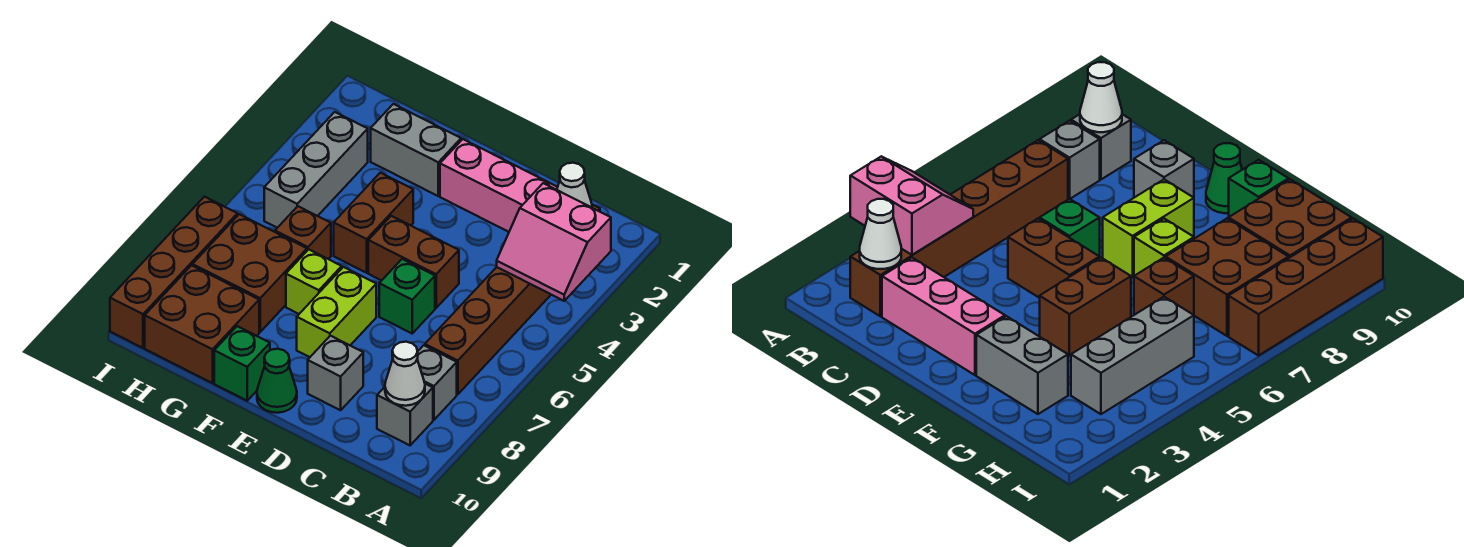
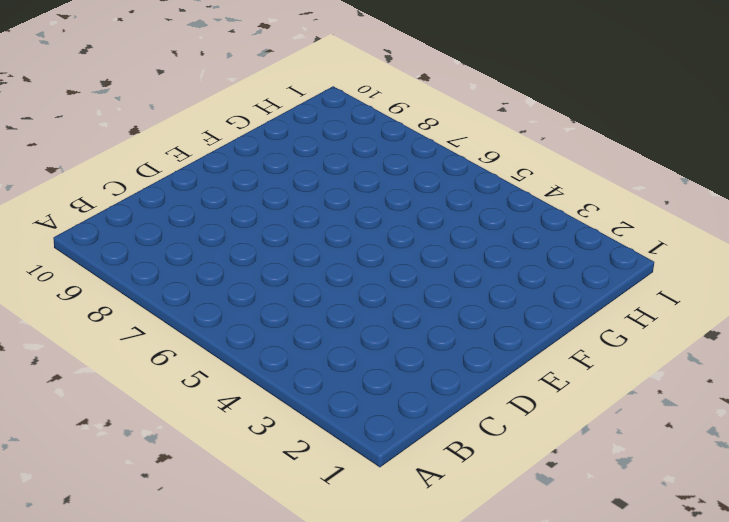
none -> brown 1x6 brick [425,205,600,394]
none -> grey 1x1 brick [417,345,457,420]
none -> grey 1x1 brick [377,384,433,445]

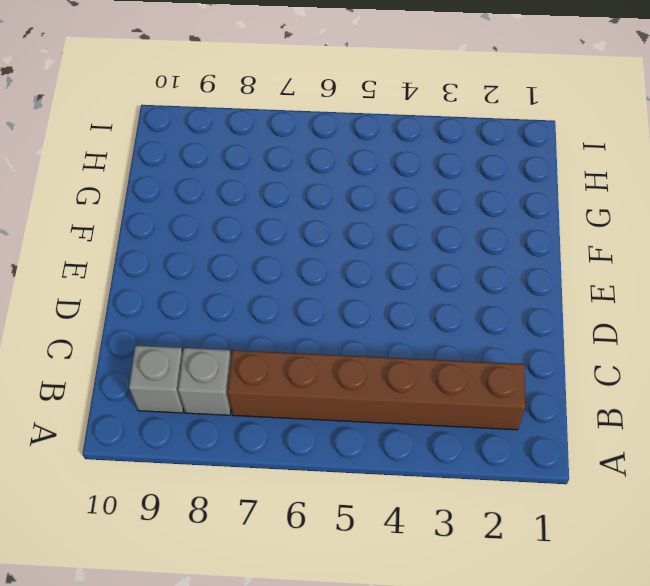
none -> pink 1x3 brick [440,139,558,232]
none -> brown 1x2 brick [368,216,459,308]
none -> green 1x1 brick [379,259,435,333]

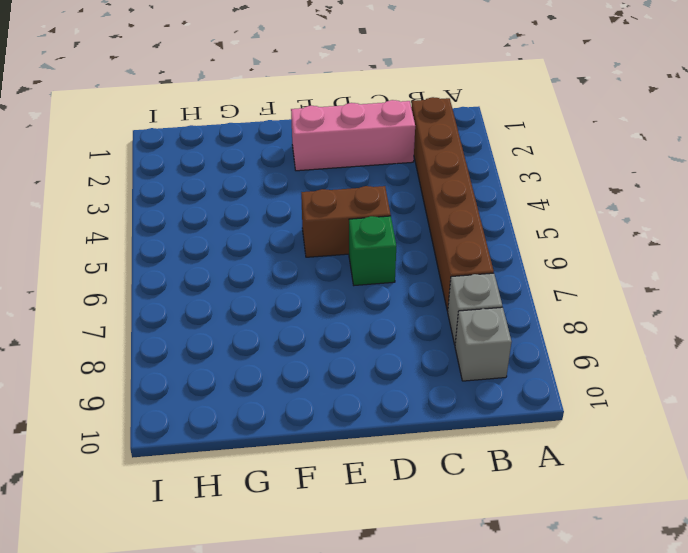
none -> grey 1x1 brick [308,336,363,410]
none -> lime 1x2 brick [297,267,376,357]
none -> green 1x1 cone [257,349,297,413]

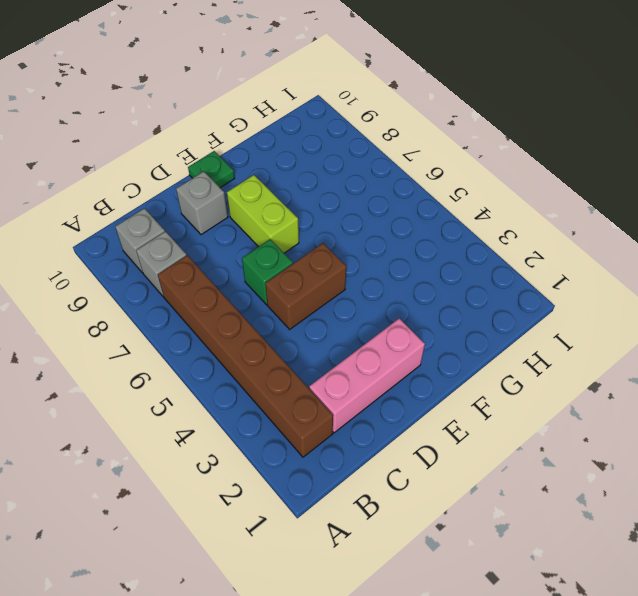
green 1x1 plate [188,151,235,188] -> green 1x1 cone [257,349,297,413]
none -> grey 1x2 brick [371,104,461,196]
none -> brown 1x2 brick [334,173,413,273]
none -> lime 1x1 brick [286,249,342,314]

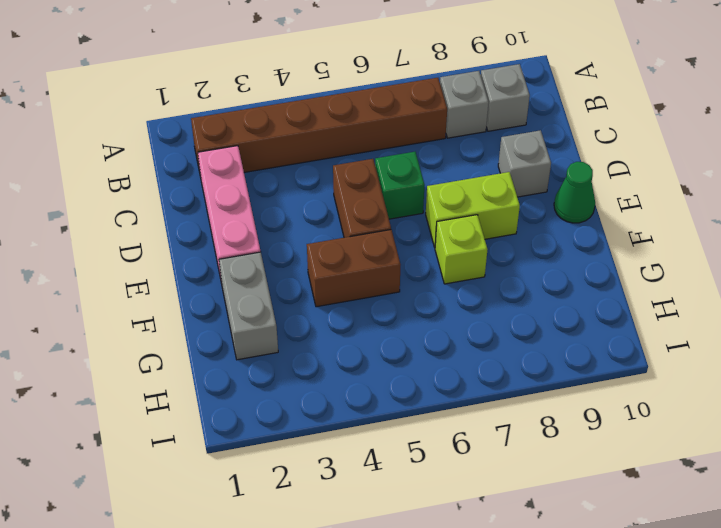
none -> green 1x1 brick [214,326,270,401]
none -> brown 1x1 brick [275,206,331,259]
none -> brown 2x2 brick [193,214,307,332]

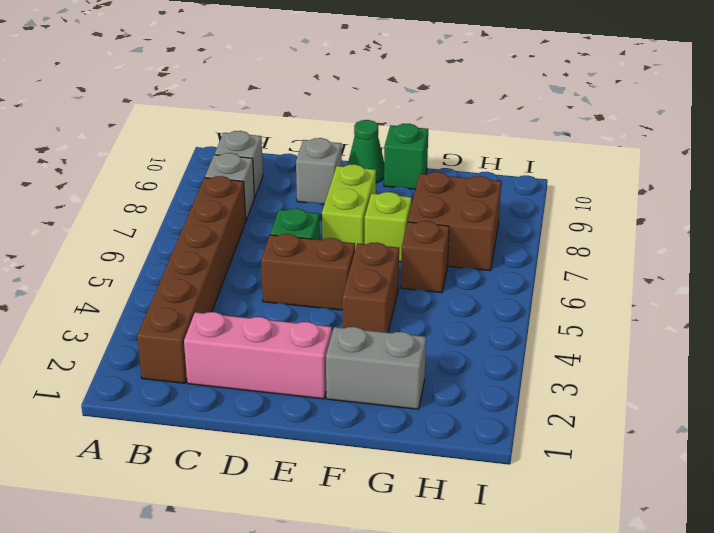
none -> brown 2x2 brick [145,265,259,383]
none -> grey 1x3 brick [264,112,368,228]
none -> brown 1x4 brick [110,197,237,348]

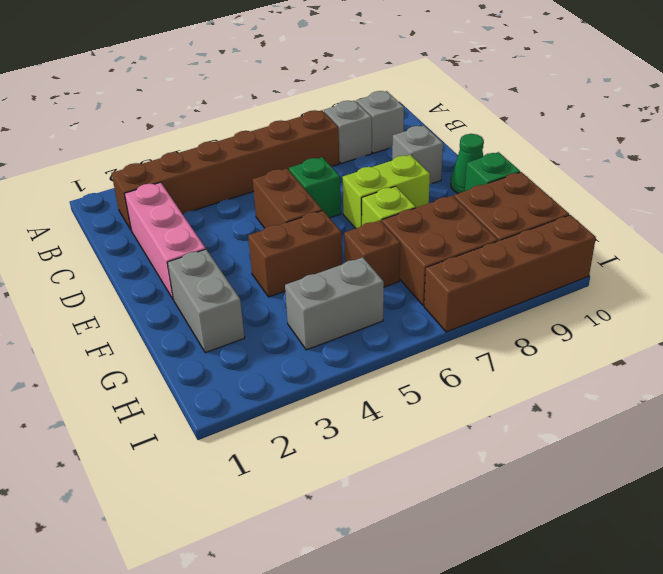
grey 1x2 brick [285,257,384,350] -> grey 1x3 brick [264,112,368,228]
none -> pink 2x2 slope [497,183,611,301]
none -> white 1x1 cone [557,163,592,208]
none -> white 1x1 cone [385,342,425,406]

